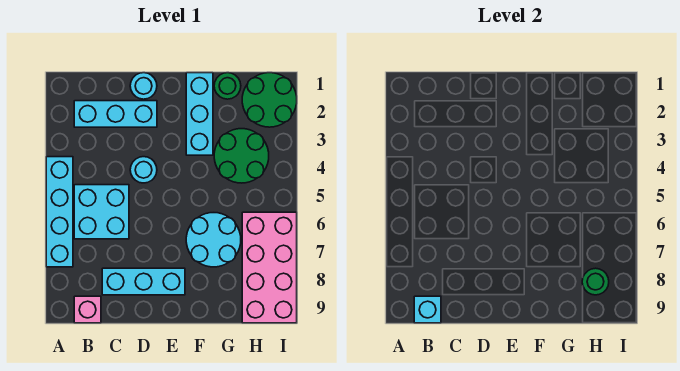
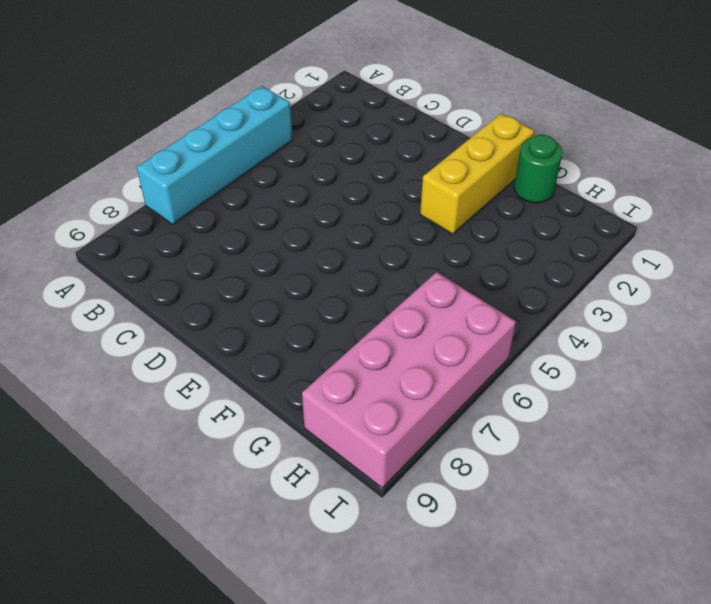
yellow 1x3 brick [420,114,534,234] -> cyan 1x3 brick [186,73,213,155]
none -> cyan 1x3 brick [74,101,157,127]
none -> cyan 2x2 brick [74,185,129,239]
none -> pink 1x1 brick [74,296,101,323]

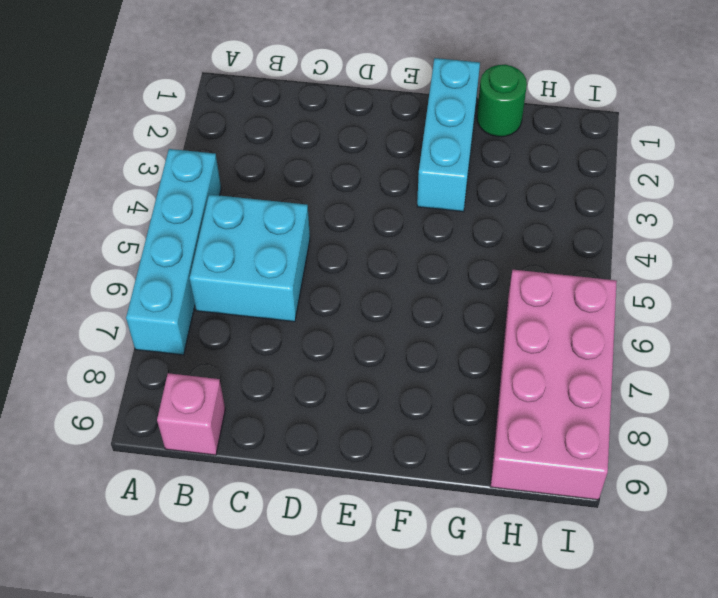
none -> cyan 1x3 brick [74,101,157,127]
none -> cyan 1x3 brick [102,268,185,295]
none -> cyan 1x1 round brick [130,73,157,99]

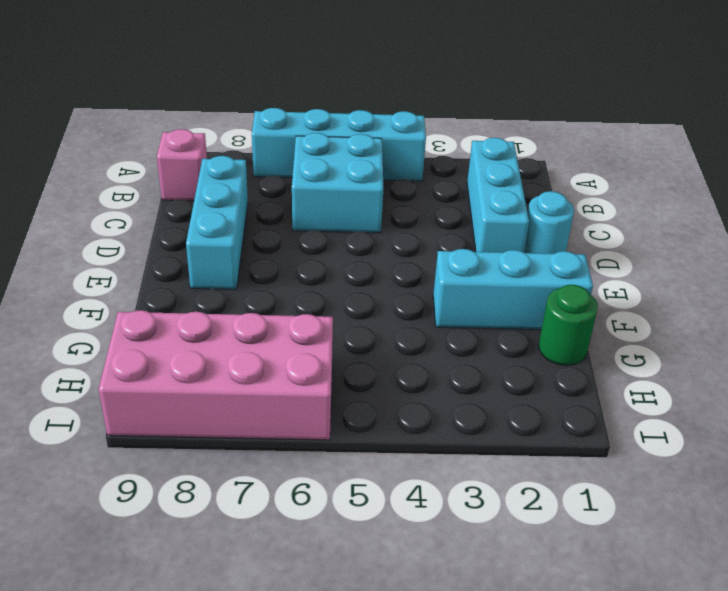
none -> cyan 1x1 round brick [130,157,157,183]
none -> cyan 2x2 round brick [186,213,241,267]
none -> green 2x2 round brick [214,129,269,183]

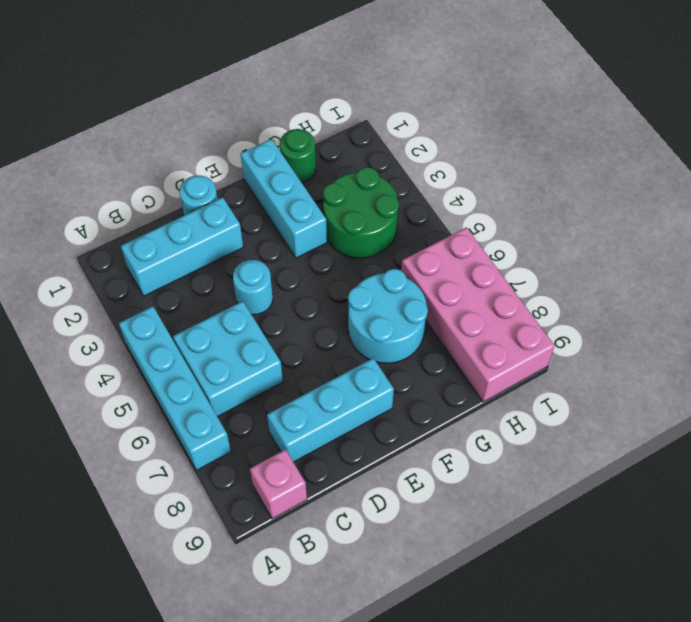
none -> green 2x2 round brick [242,73,297,127]
none -> cyan 1x1 brick [414,296,441,323]
none -> green 1x1 round brick [582,268,609,295]

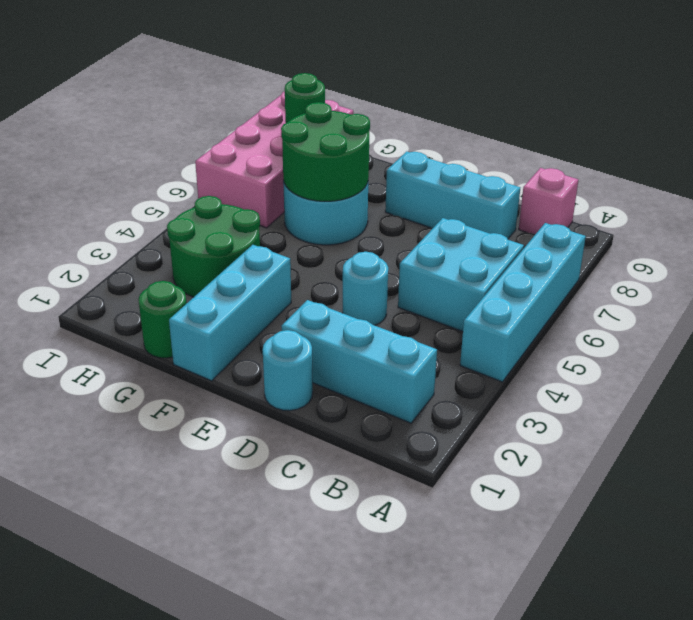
green 2x2 round brick [281,102,370,201] -> green 2x2 round brick moved to [242,73,297,127]
none -> cyan 1x1 brick [414,296,441,323]

